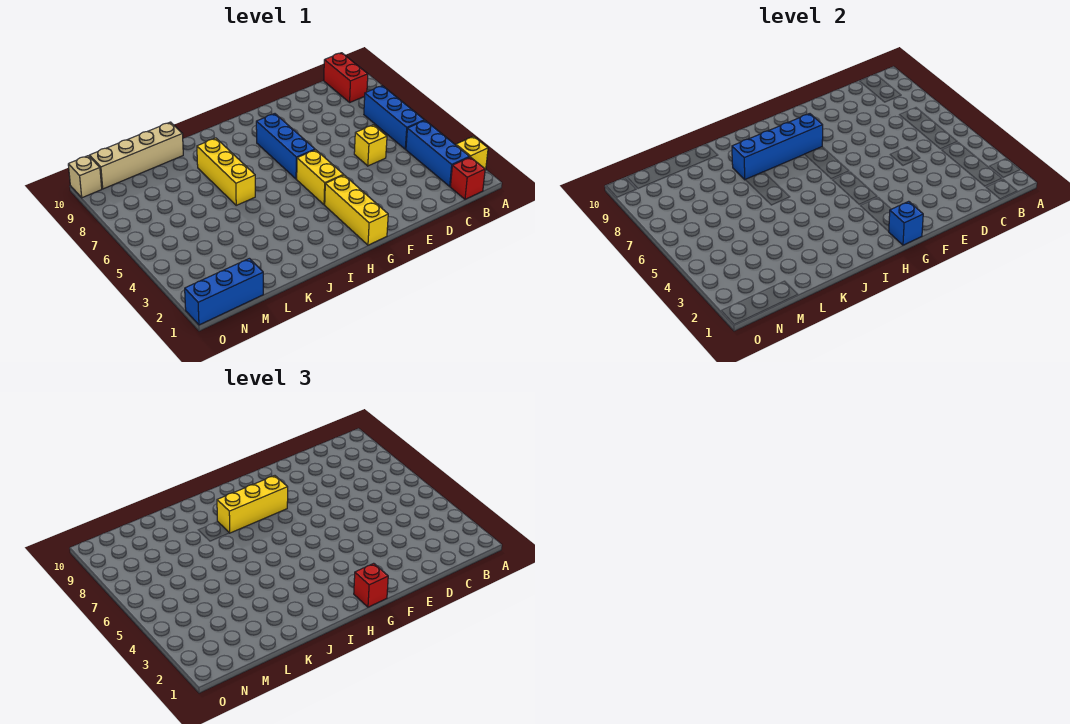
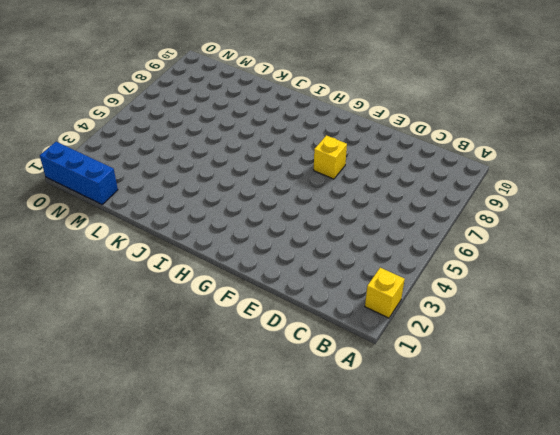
yellow 1x1 brick [314,135,347,179] -> yellow 1x1 brick moved to [354,125,387,166]
none -> red 1x1 brick [450,157,485,199]
none -> blue 1x3 brick [406,120,469,186]
none -> blue 1x3 brick [364,86,424,149]

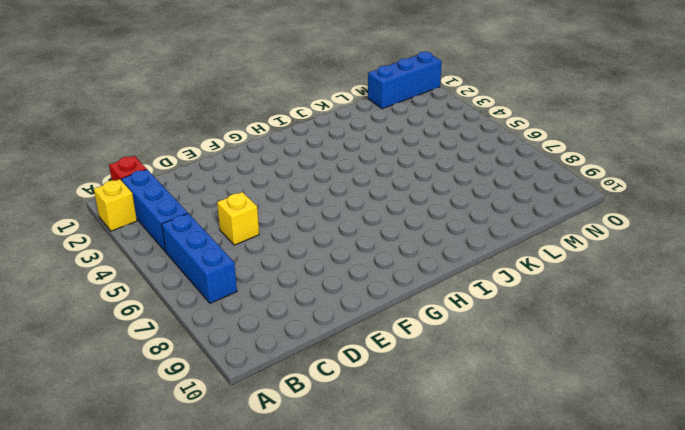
none -> red 1x2 brick [324,53,368,102]
none -> yellow 1x3 brick [325,175,388,245]
none -> yellow 1x2 brick [297,150,343,205]

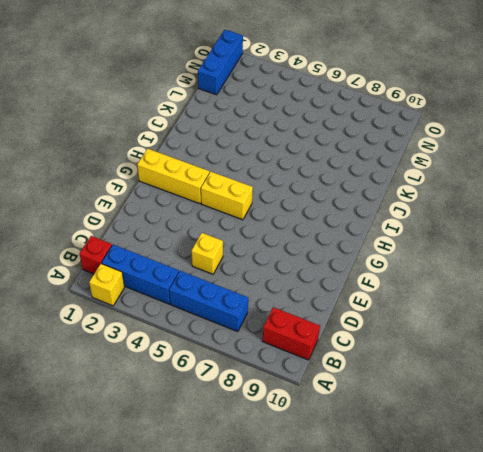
none -> blue 1x3 brick [256,114,315,179]
none -> yellow 1x3 brick [197,138,255,205]
none -> tan 1x4 brick [89,122,183,189]

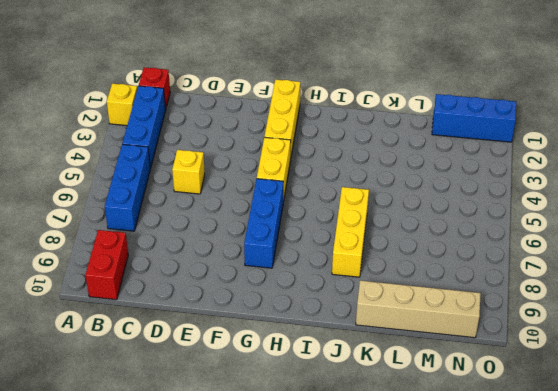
none -> tan 1x1 brick [68,156,102,198]
none -> blue 1x1 brick [888,201,923,245]
none -> blue 1x4 brick [732,114,823,180]

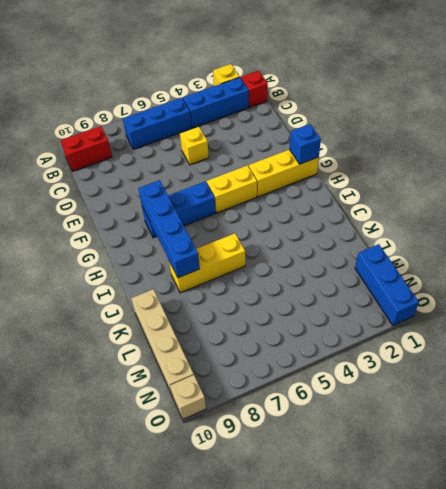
none -> red 1x1 brick [354,563,388,607]
none -> yellow 1x3 brick [217,476,288,533]

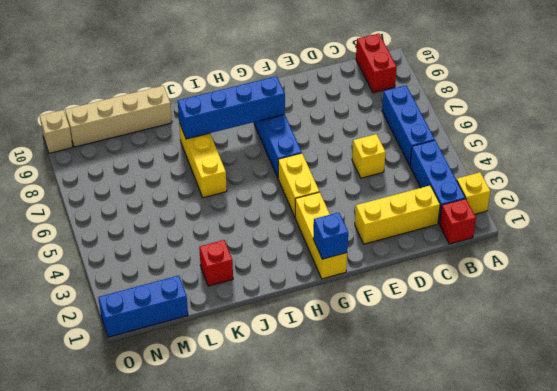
yellow 1x3 brick [355,186,440,244] -> yellow 1x3 brick moved to [217,476,288,533]
red 1x1 brick [199,240,233,286] -> red 1x1 brick moved to [354,563,388,607]

